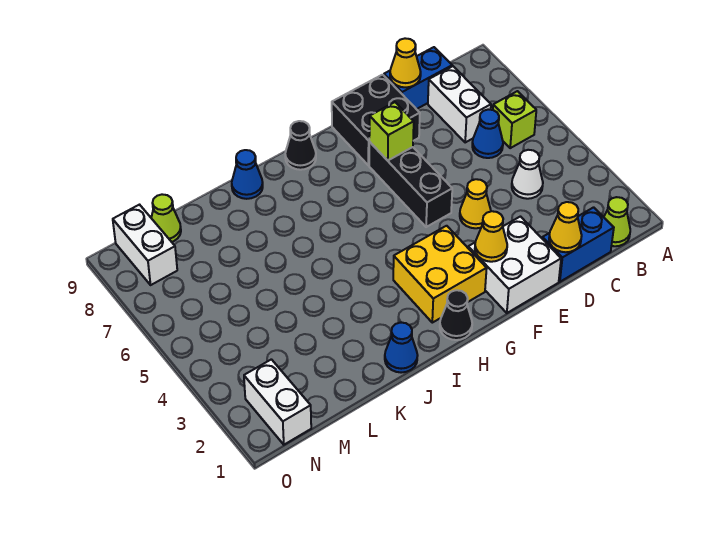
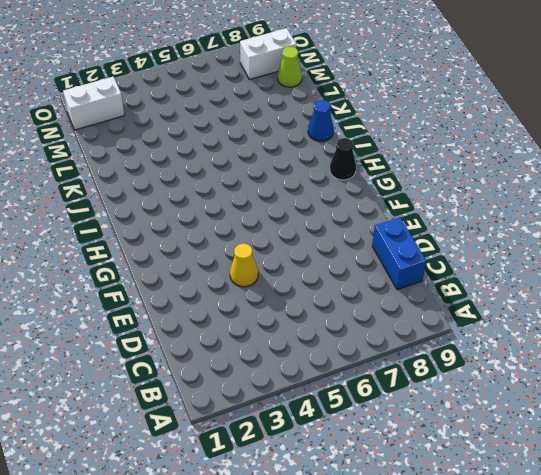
none -> lime 1x1 cone [604,197,630,246]
none -> lime 1x1 brick [493,91,536,148]
none -> blue 1x2 brick [542,207,614,282]

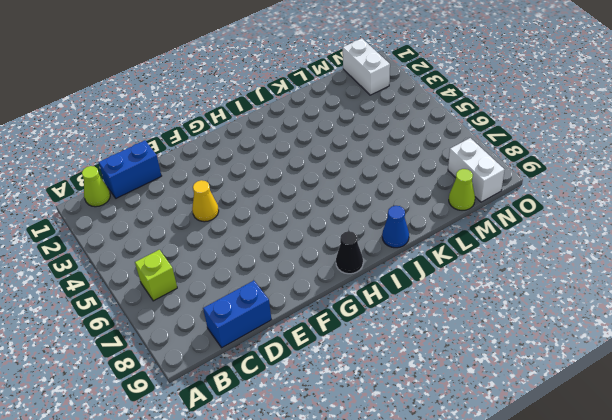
none -> white 1x1 cone [512,150,543,199]
none -> blue 1x1 cone [472,109,503,158]
none -> white 1x2 brick [428,66,491,142]

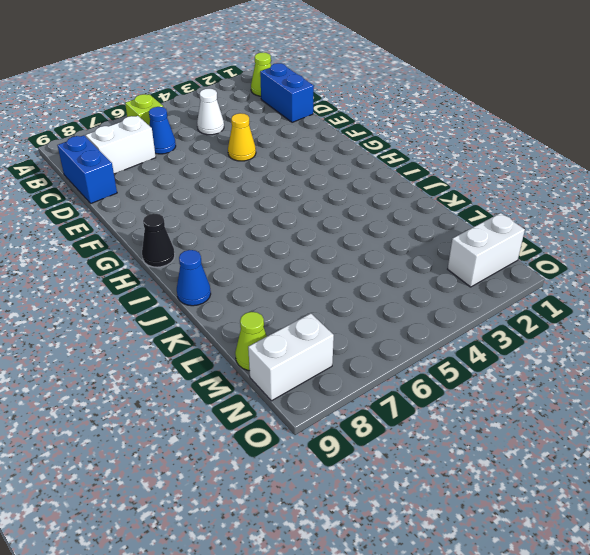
none -> white 2x2 brick [468,217,561,313]
none -> black 2x2 brick [332,75,420,165]
none -> black 1x3 brick [369,142,452,227]

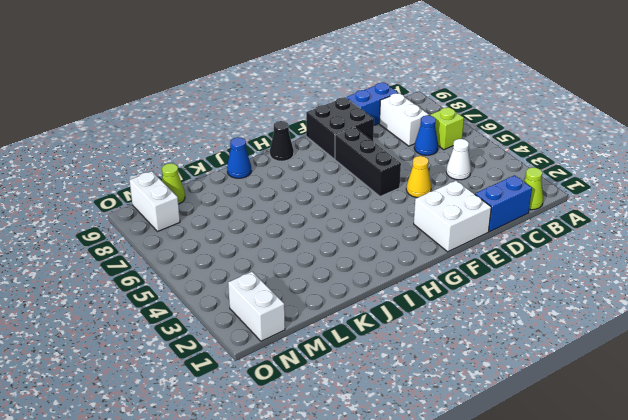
none -> yellow 2x2 brick [393,226,487,323]
none -> black 1x1 cone [440,290,472,340]
none -> blue 1x1 cone [385,323,418,373]

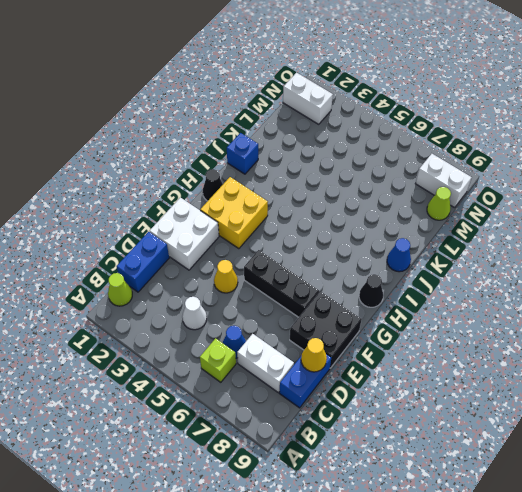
blue 1x1 brick [227,133,258,174] -> blue 1x1 cone [385,323,418,373]
none -> yellow 1x1 cone [549,202,582,252]
none -> yellow 1x1 cone [475,211,507,262]
none -> lime 1x1 brick [369,102,414,160]

